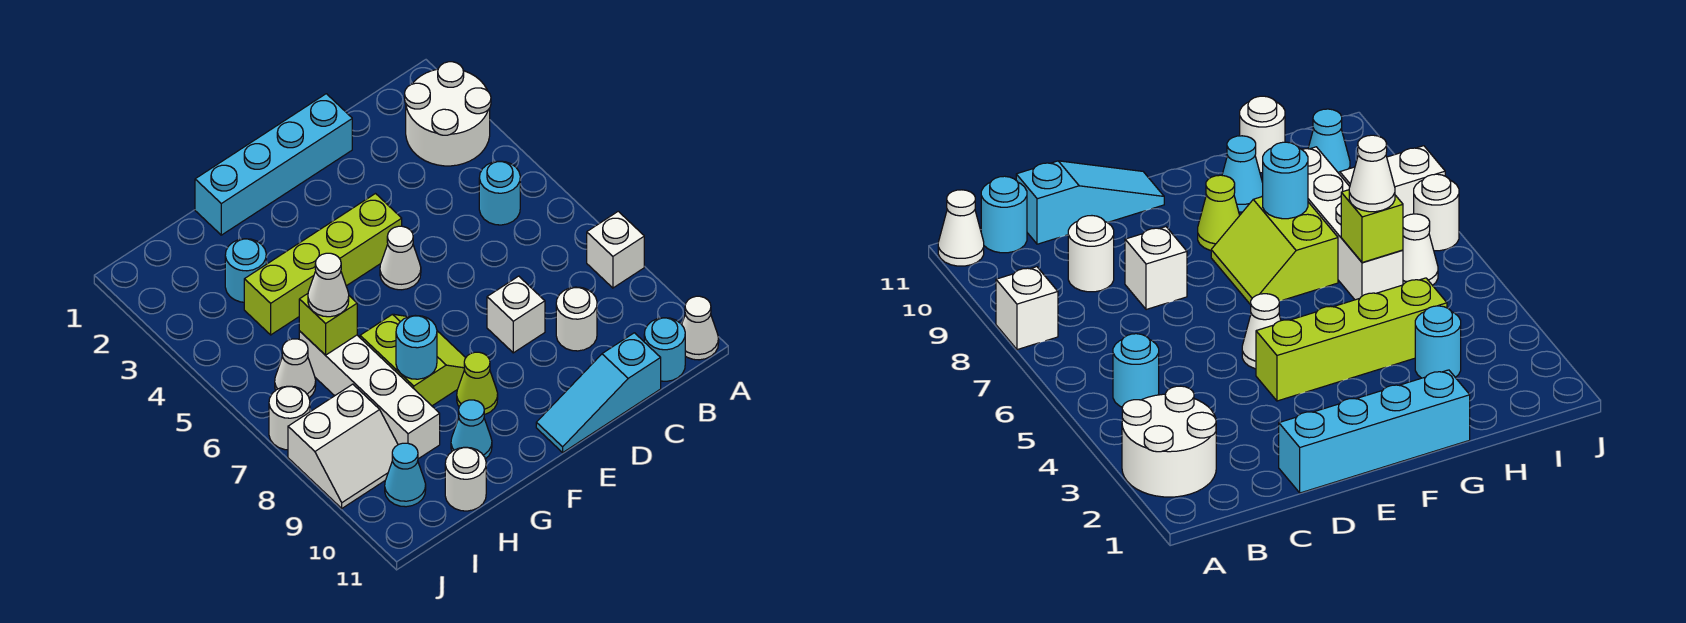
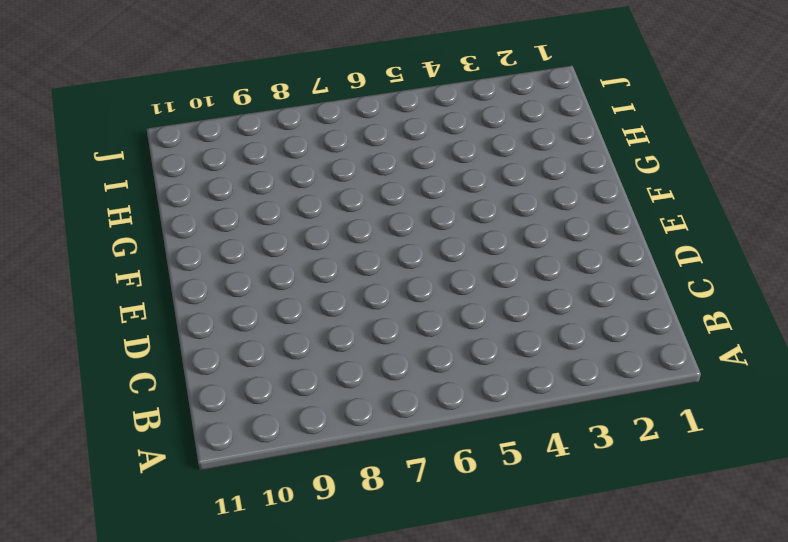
none -> white 2x2 round brick [405,62,491,166]
none -> white 1x1 brick [587,211,644,288]
none -> white 1x1 cone [682,296,719,360]

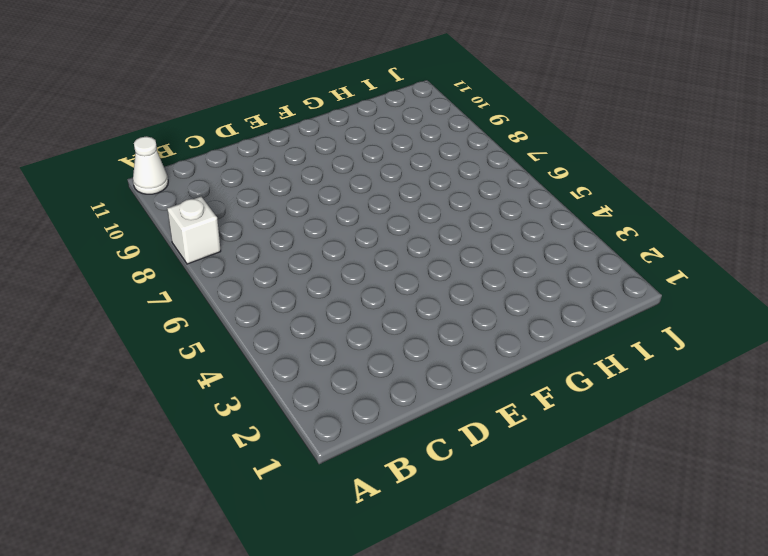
none -> white 2x2 round brick [405,62,491,166]
none -> cyan 1x1 round brick [479,161,520,225]
none -> cyan 1x1 round brick [644,318,685,381]

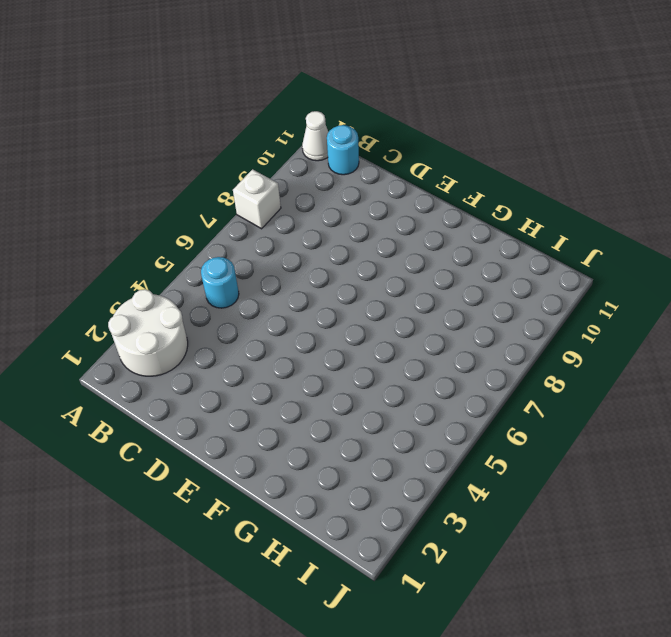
none -> white 1x1 round brick [556,287,597,351]
none -> cyan 1x3 slope [536,333,661,452]
none -> cyan 1x4 brick [195,94,352,235]

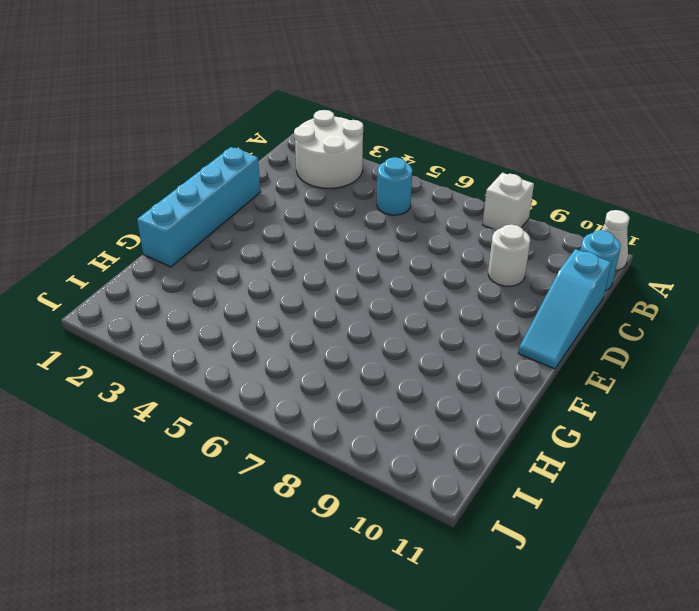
none -> white 1x1 brick [487,276,545,353]
none -> lime 1x4 brick [244,194,402,335]
none -> white 1x1 cone [380,226,421,290]

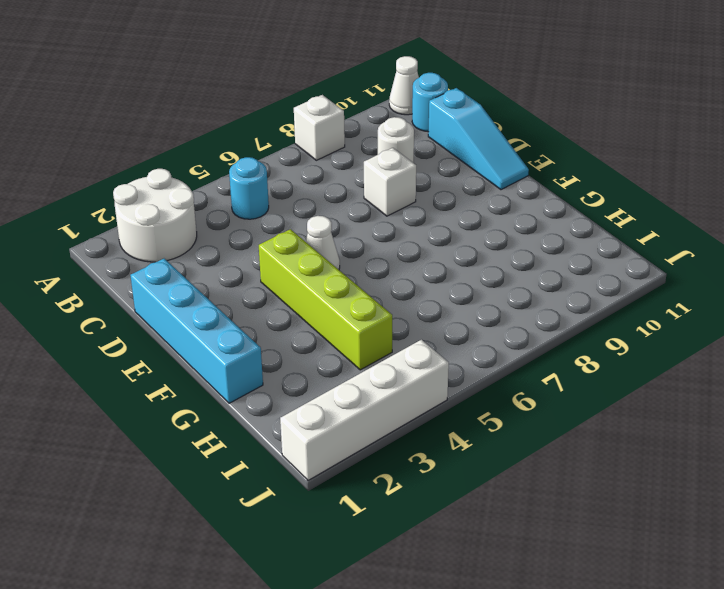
white 1x4 brick [280,340,449,481] -> white 1x4 brick moved to [299,331,440,459]
none -> lime 2x2 slope [360,314,466,406]
none -> lime 1x1 cone [457,352,498,415]
none -> cyan 1x1 cone [451,400,492,459]

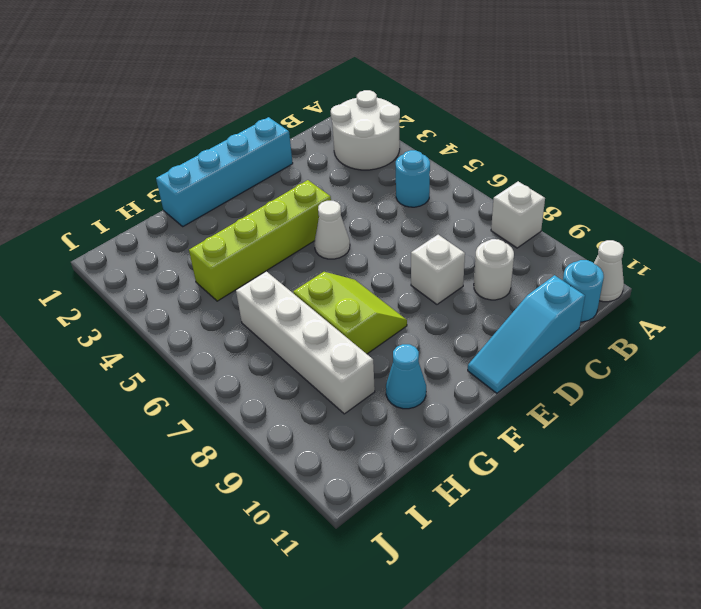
none -> lime 1x1 cone [457,352,498,415]
none -> cyan 1x1 round brick [225,239,266,302]
none -> white 1x1 round brick [445,447,486,511]

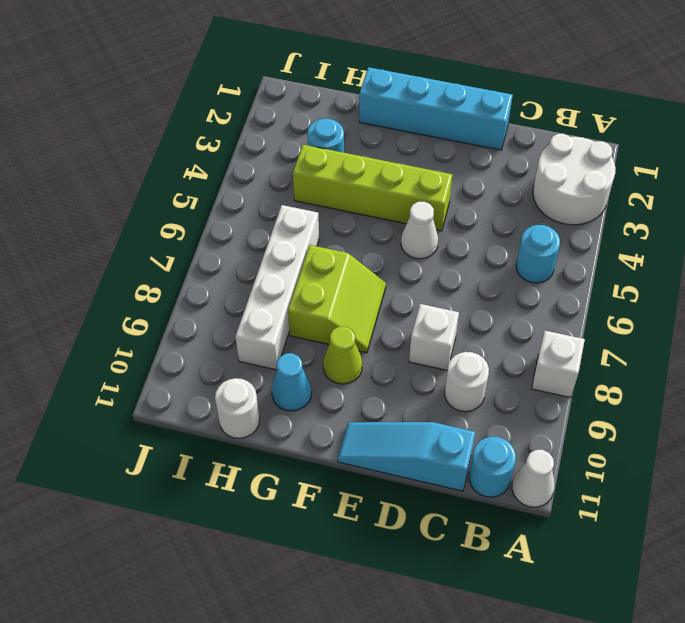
none -> white 1x1 cone [275,339,316,398]
none -> white 2x2 slope [288,384,398,508]
none -> cyan 1x1 cone [385,443,426,507]

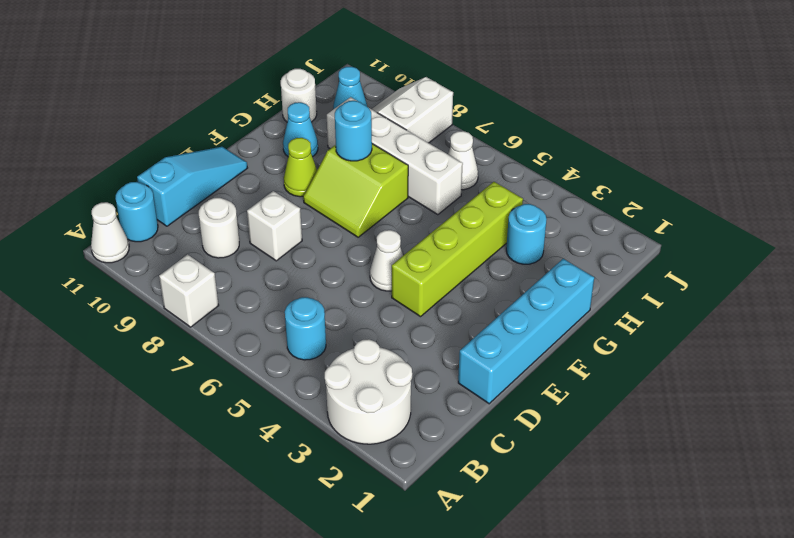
none -> white 1x1 round brick [269,386,310,450]
none -> lime 1x1 brick [299,294,357,355]
none -> white 1x1 cone [308,253,349,317]

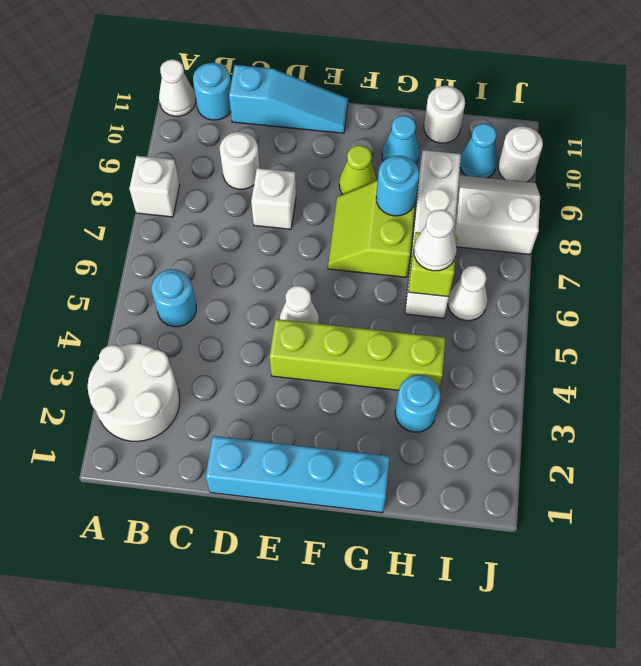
white 1x1 round brick [498,126,543,182] -> white 1x1 round brick moved to [269,386,310,450]

